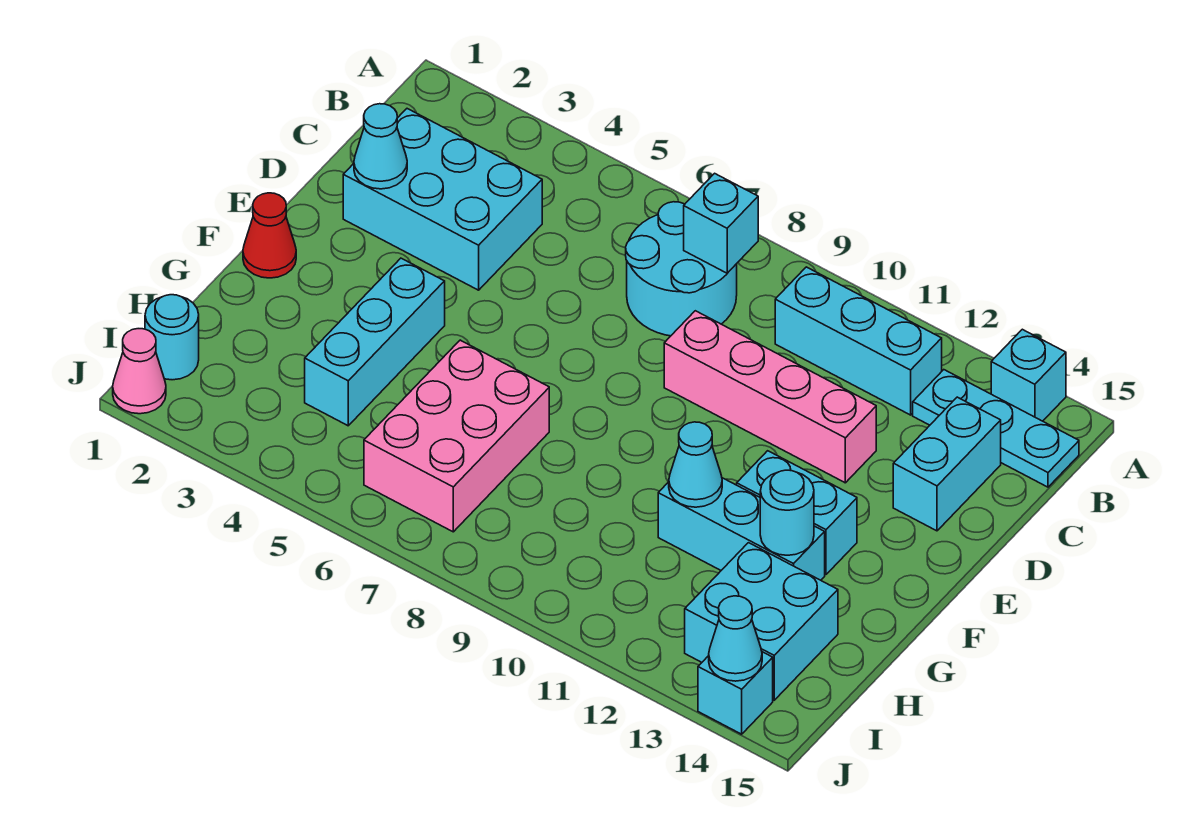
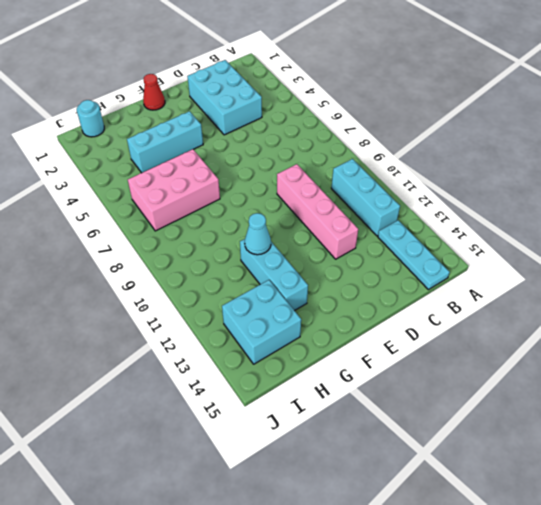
none -> cyan 1x1 brick [991,329,1066,421]
none -> cyan 2x2 round brick [626,202,737,336]
none -> cyan 1x2 brick [893,397,1001,531]

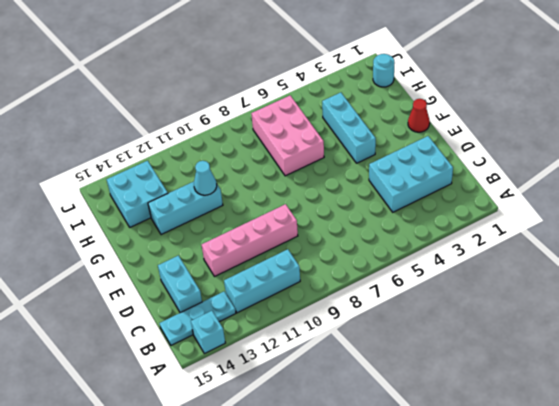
none -> cyan 2x2 round brick [626,202,737,336]
none -> cyan 1x2 brick [737,451,857,574]
none -> pink 1x1 cone [113,329,166,414]

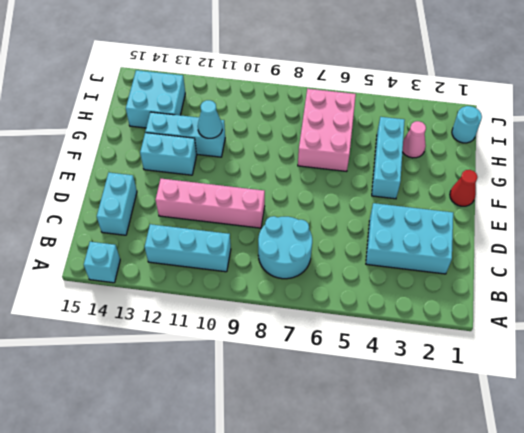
pink 1x1 cone [402,121,426,158] -> pink 1x1 cone moved to [113,329,166,414]
none -> cyan 1x3 plate [913,370,1079,487]
none -> cyan 1x1 brick [698,652,773,734]
none -> cyan 1x1 brick [684,173,758,273]

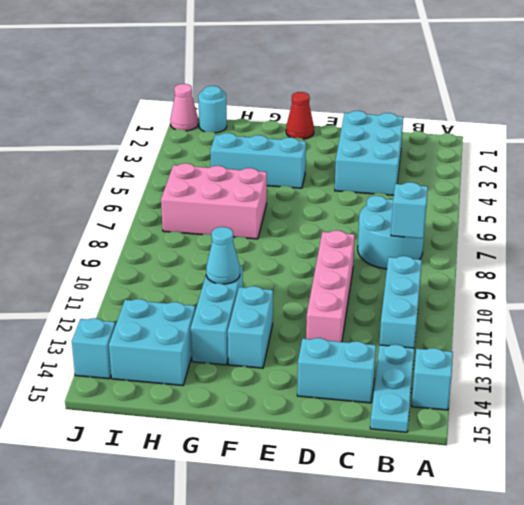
none -> cyan 1x1 cone [354,104,407,189]
none -> cyan 1x1 round brick [760,470,814,555]
none -> cyan 1x1 cone [709,596,762,681]

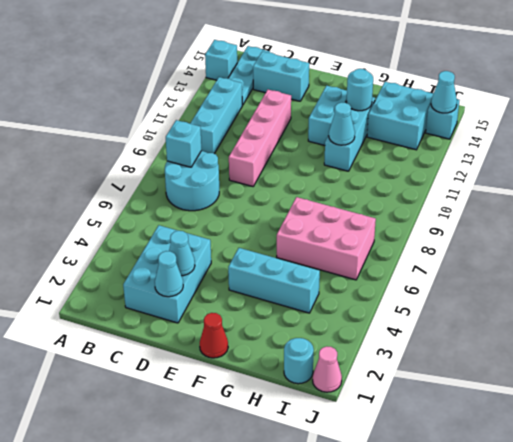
cyan 1x1 cone [169,231,195,276] -> none

